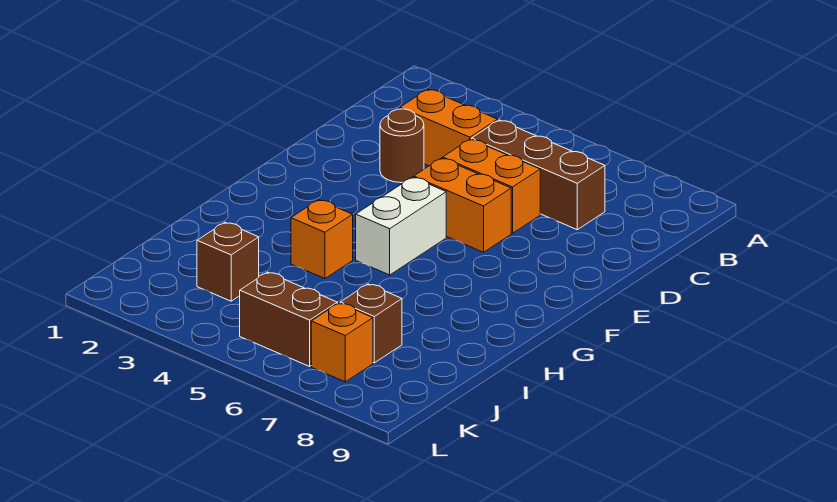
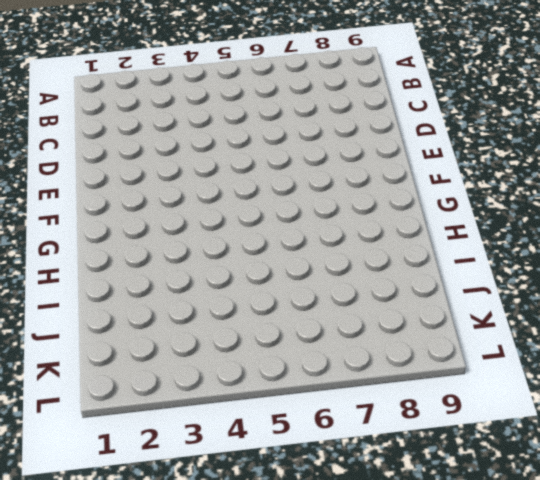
none -> orange 1x2 brick [400,89,498,166]
none -> brown 1x3 brick [472,120,605,230]

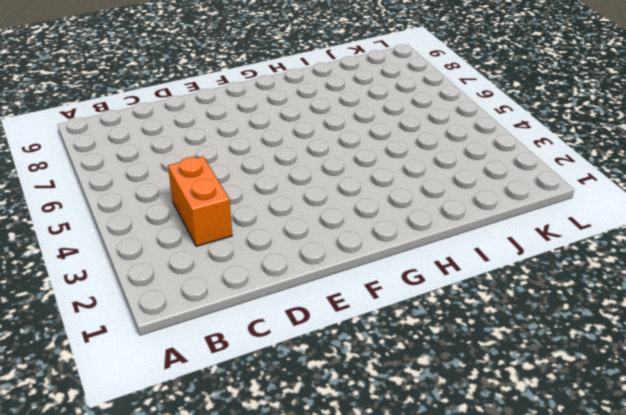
none -> brown 1x3 brick [472,120,605,230]
none -> brown 1x1 round brick [380,109,424,183]

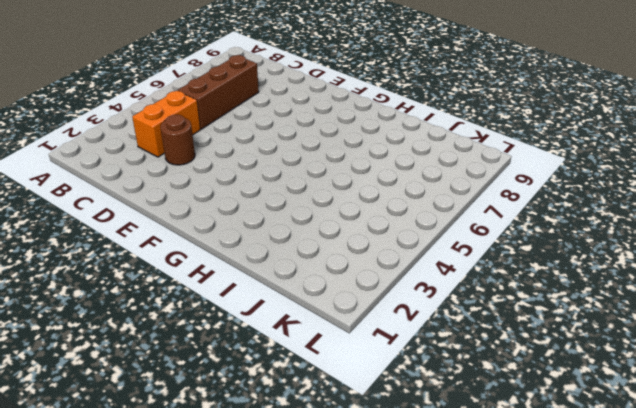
none -> orange 1x2 brick [443,139,540,233]
none -> orange 1x2 brick [414,158,511,252]

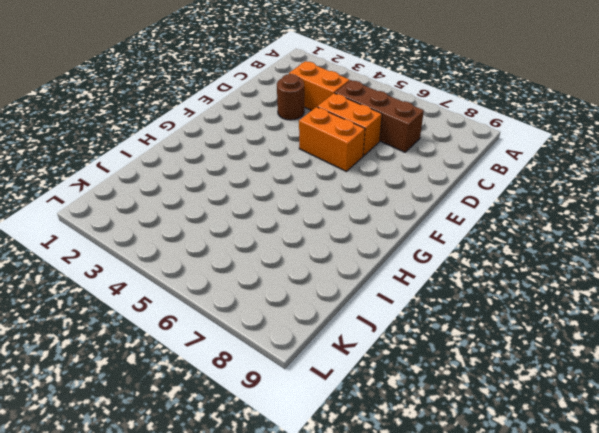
none -> white 1x2 brick [356,177,446,275]
none -> orange 1x1 brick [291,200,353,279]

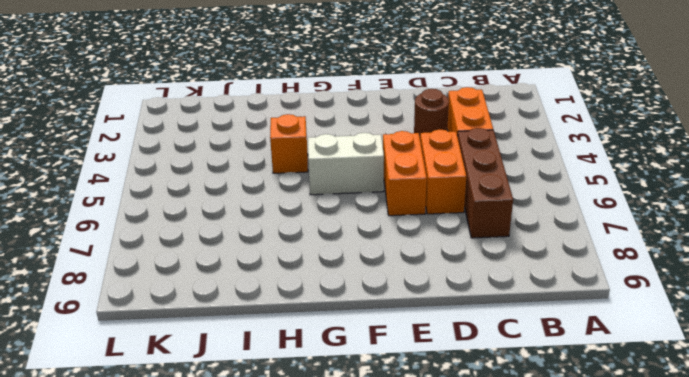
none -> brown 1x1 brick [197,222,259,301]
none -> brown 1x1 brick [340,284,402,363]

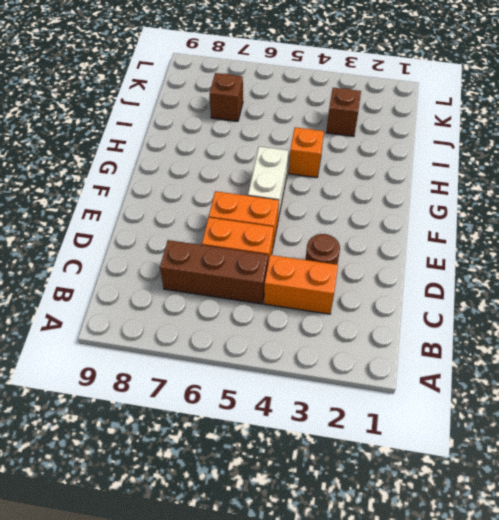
none -> brown 1x2 brick [240,272,337,366]
none -> orange 1x1 brick [311,303,373,382]

